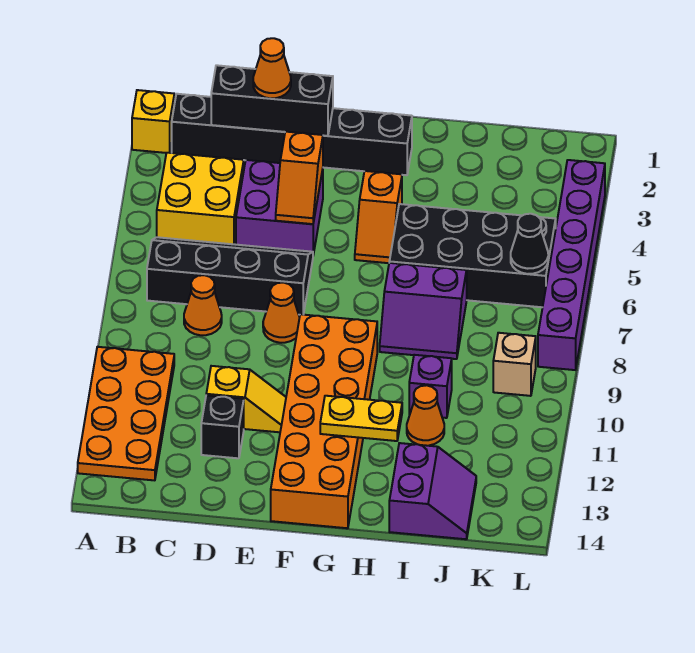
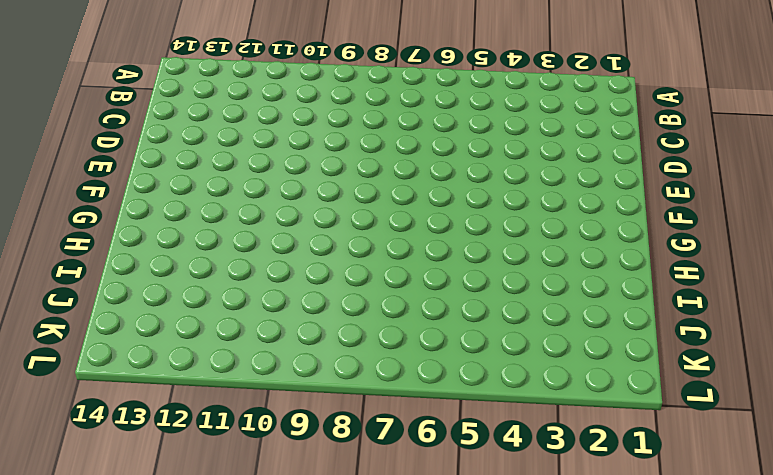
none -> yellow 1x1 brick [132,90,174,153]
none -> orange 2x4 plate [78,347,174,480]
none -> black 1x6 brick [172,94,412,175]

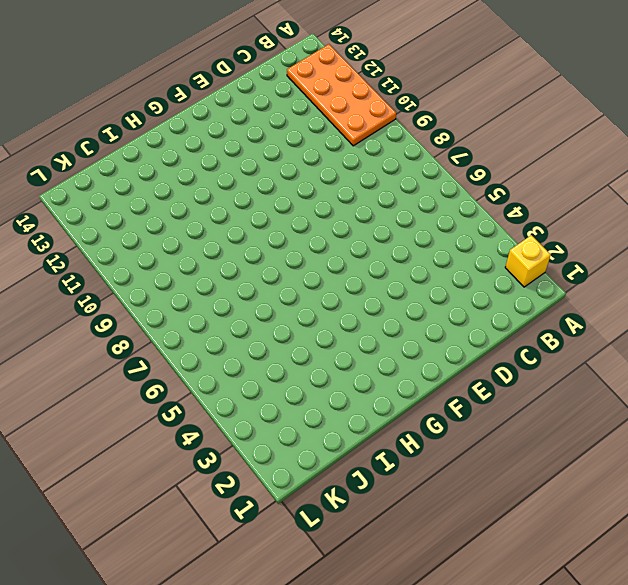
none -> black 1x6 brick [172,94,412,175]
none -> yellow 2x2 brick [157,153,244,244]
none -> black 2x4 slope [147,237,313,315]

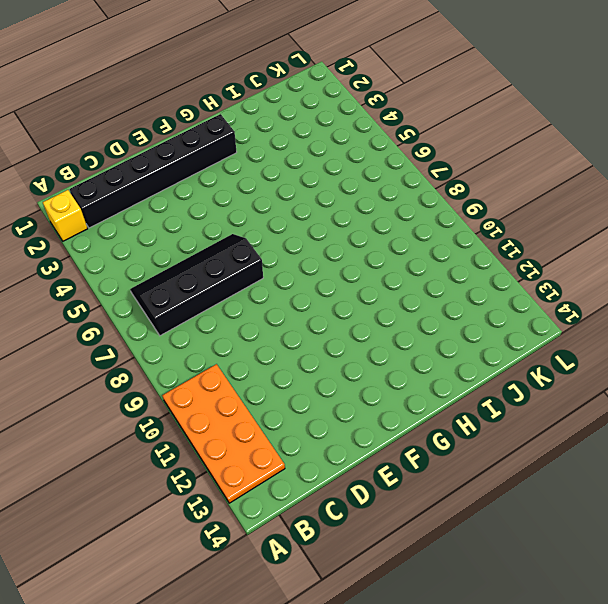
none -> yellow 2x2 brick [157,153,244,244]
none -> orange 1x1 cone [184,275,222,335]
none -> purple 2x2 brick [236,160,323,255]

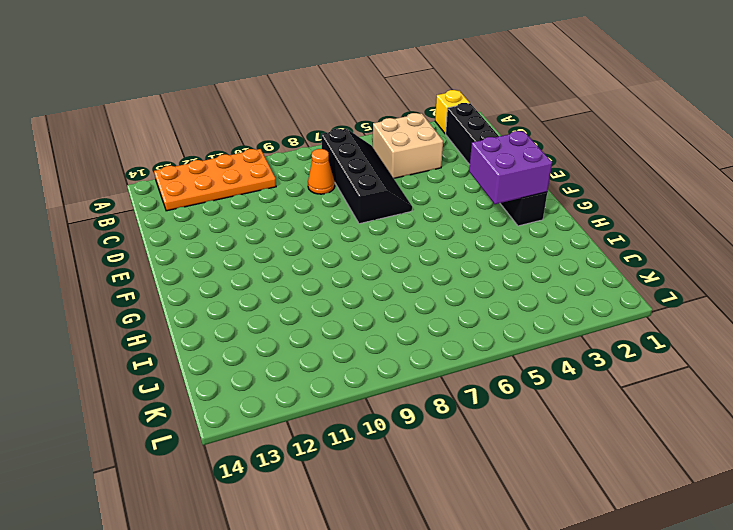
tan 2x2 brick [373,113,443,178] -> yellow 2x2 brick [157,153,244,244]
purple 2x2 brick [469,131,552,204] -> purple 2x2 brick moved to [236,160,323,255]
none -> yellow 1x2 slope [206,366,286,432]
none -> black 1x1 brick [201,395,244,458]
none -> orange 1x1 cone [263,283,300,343]

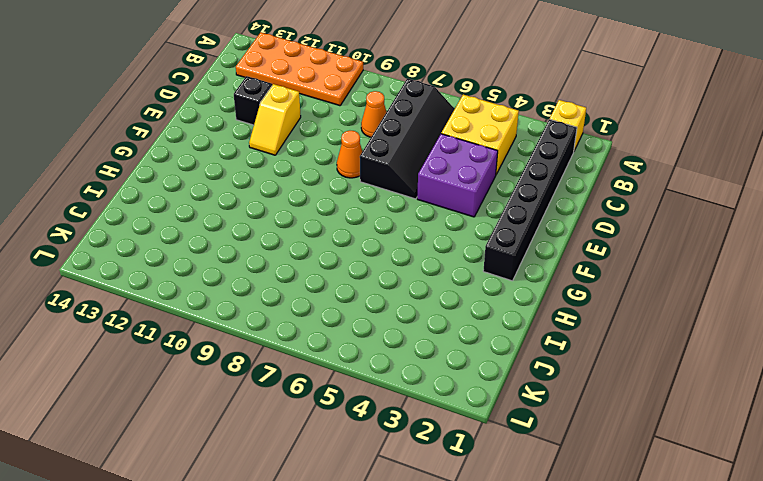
none -> orange 2x6 brick [271,314,377,528]
none -> orange 1x2 slope [355,171,402,263]
none -> black 2x4 brick [389,204,556,307]

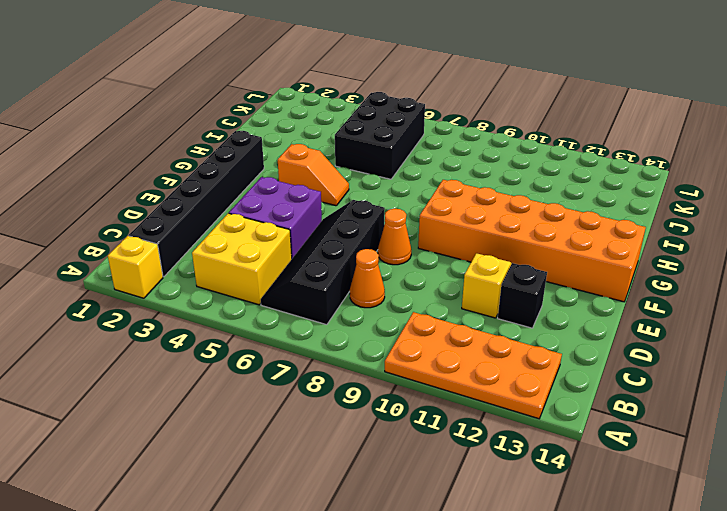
black 2x3 brick [335,92,425,179] -> black 2x4 brick [389,204,556,307]
none -> purple 2x2 slope [380,263,467,359]
none -> purple 1x1 brick [409,355,452,418]
none -> orange 1x1 cone [407,385,444,446]

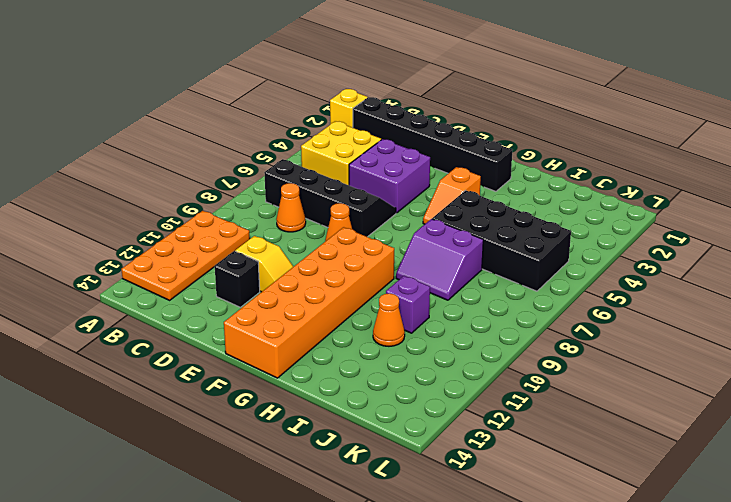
none -> purple 2x2 slope [389,443,476,539]
none -> tan 1x1 brick [493,333,536,396]
none -> purple 1x6 brick [538,160,605,370]

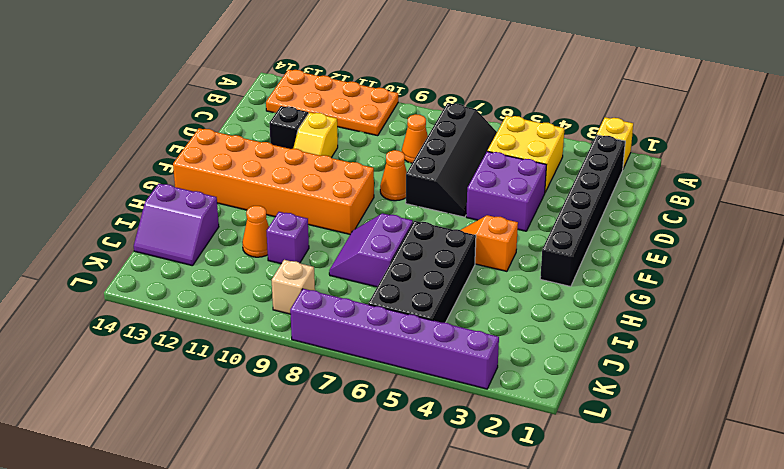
none -> black 1x3 brick [211,65,333,136]
none -> orange 1x2 slope [276,132,323,224]
none -> yellow 1x2 plate [320,396,402,441]

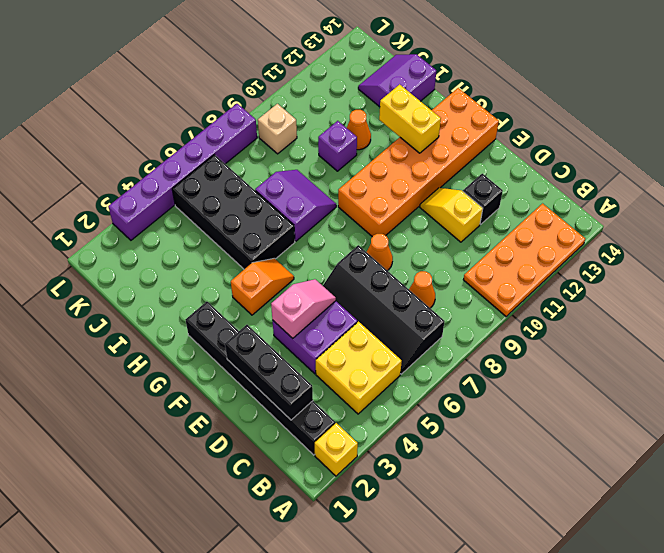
pink 1x2 slope [271,279,336,338] -> orange 1x2 slope [276,132,323,224]
yellow 1x2 brick [379,84,441,153] -> yellow 1x2 plate [320,396,402,441]
none -> black 1x1 cone [511,214,548,274]
none -> orange 1x1 cone [253,38,291,98]

